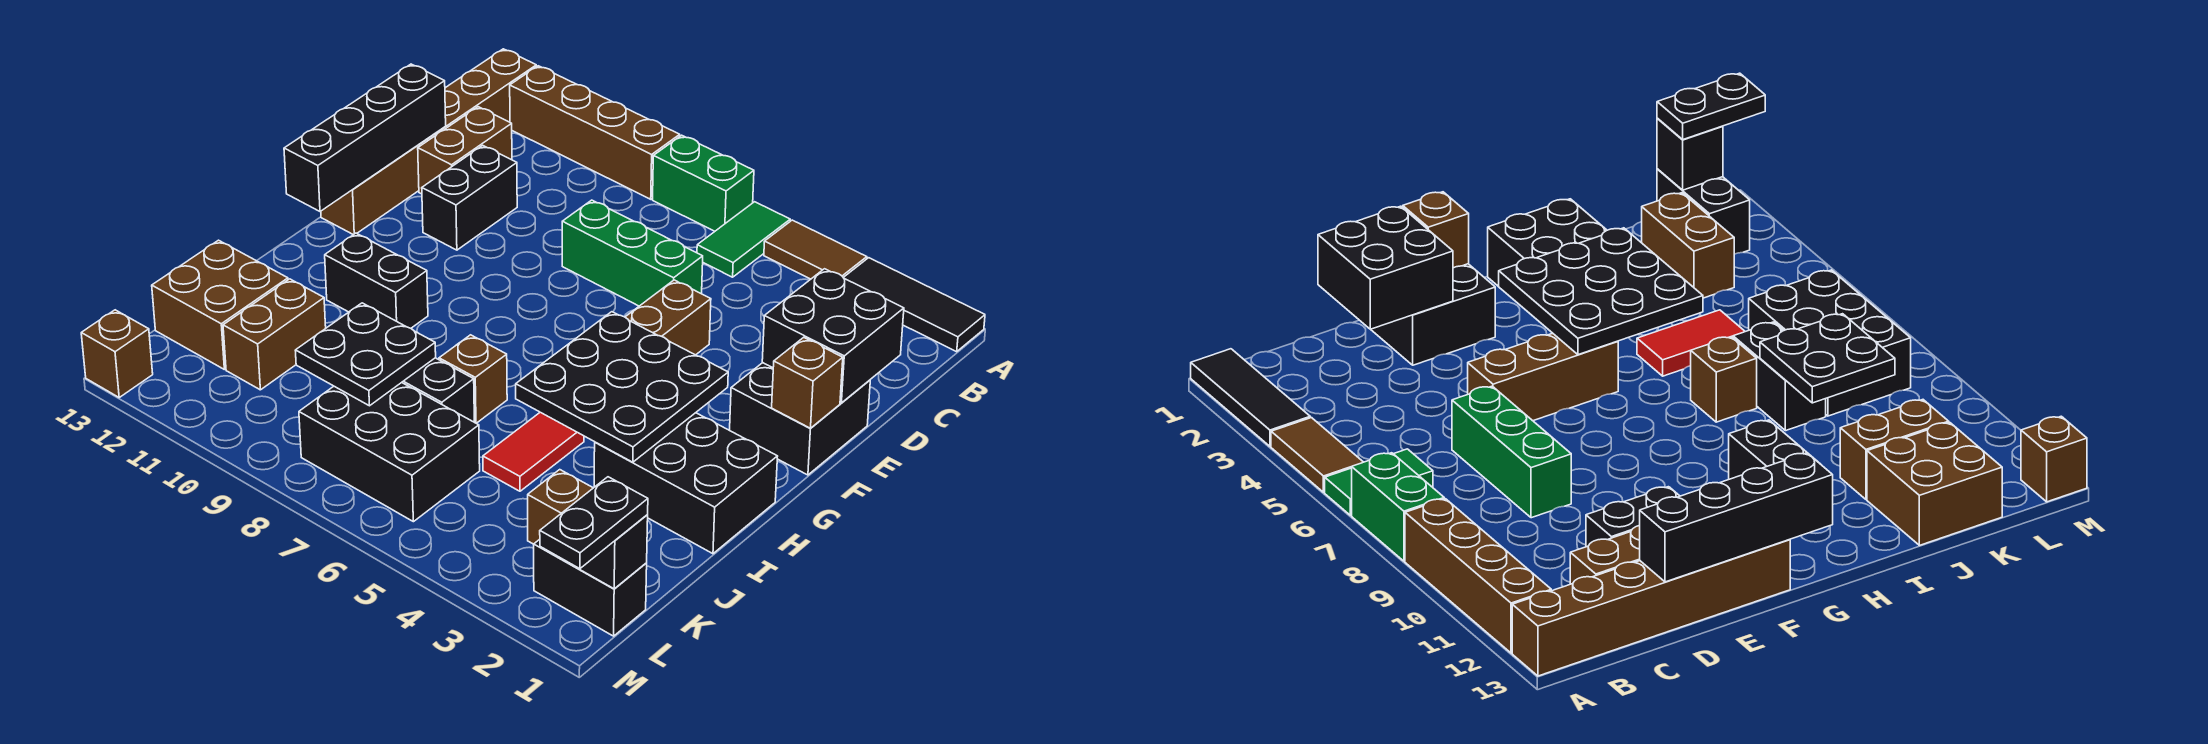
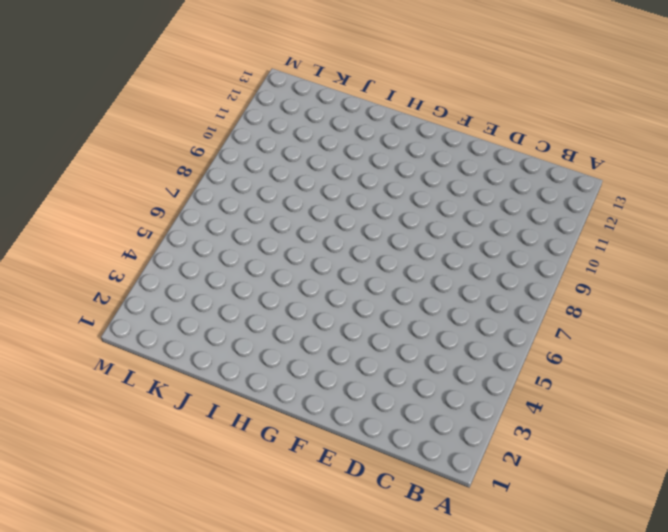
none -> black 1x3 tile [843,258,985,352]
none -> brown 1x2 tile [764,220,867,279]
none -> green 1x2 tile [697,202,790,277]

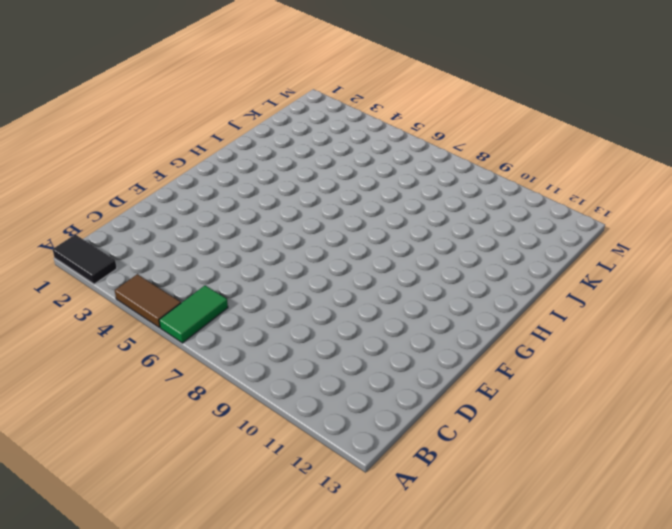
black 1x2 tile [53,234,117,284] -> black 1x3 tile [843,258,985,352]
none -> green 1x2 brick [653,135,754,231]
none -> brown 1x4 brick [510,66,680,199]
none -> brown 1x6 brick [321,49,536,235]

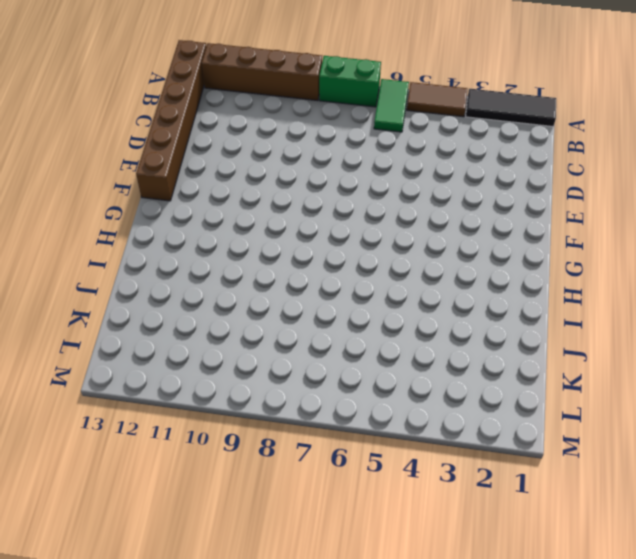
none -> brown 1x2 brick [418,107,512,194]
none -> green 1x3 brick [562,200,703,306]
none -> black 1x2 brick [422,146,517,250]

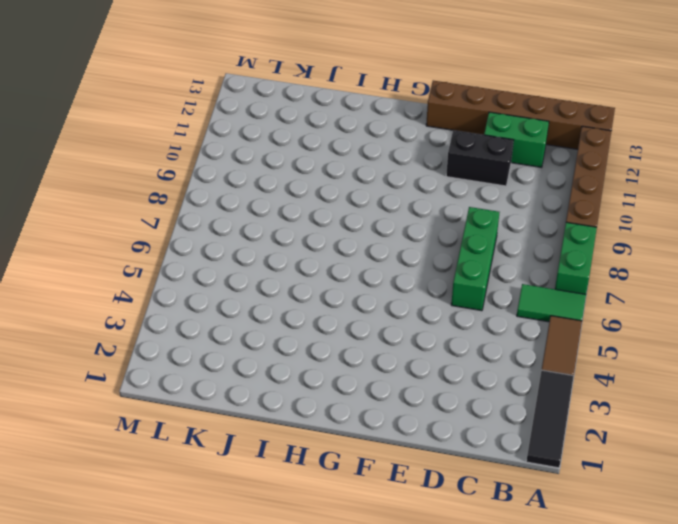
green 1x2 brick [484,112,549,167] -> brown 1x2 brick [418,107,512,194]
none -> black 2x2 brick [730,363,870,475]
none -> brown 1x3 brick [625,280,711,355]
none -> black 2x3 brick [594,413,778,554]

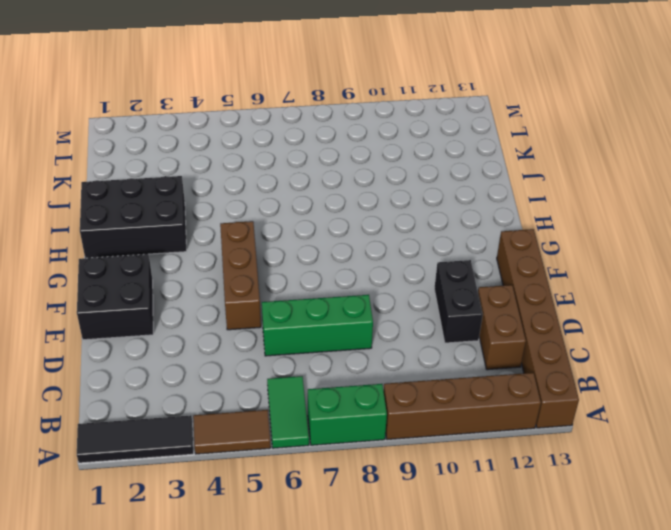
none -> black 1x2 brick [325,233,428,328]
none -> red 1x2 tile [483,412,584,491]
none -> brown 1x1 brick [439,335,507,423]

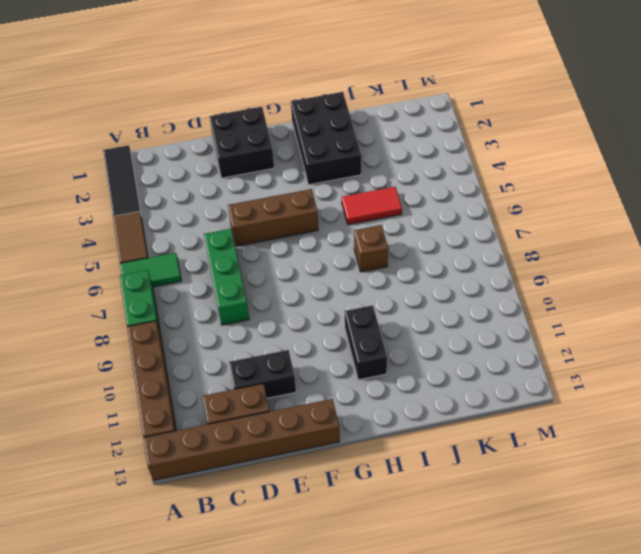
none -> black 1x2 brick [402,358,474,422]
none -> brown 1x2 brick [223,279,326,390]
none -> brown 2x2 brick [152,240,288,369]

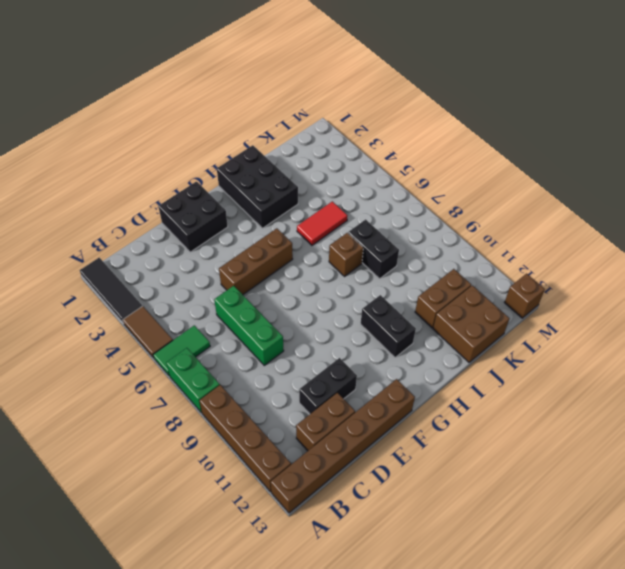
none -> brown 1x2 brick [528,470,593,544]
none -> black 2x3 brick [299,383,480,522]
none -> black 1x2 brick [534,539,647,636]

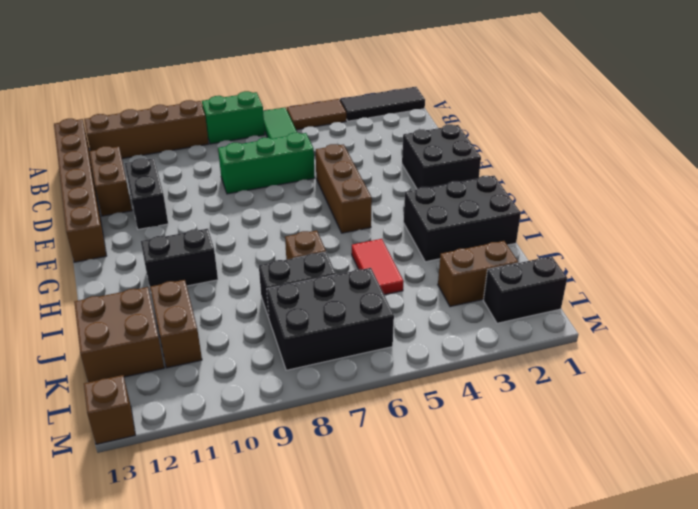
none -> black 2x2 brick [762,269,904,403]
none -> black 1x4 brick [284,64,446,211]
none -> brown 1x1 brick [772,337,843,428]

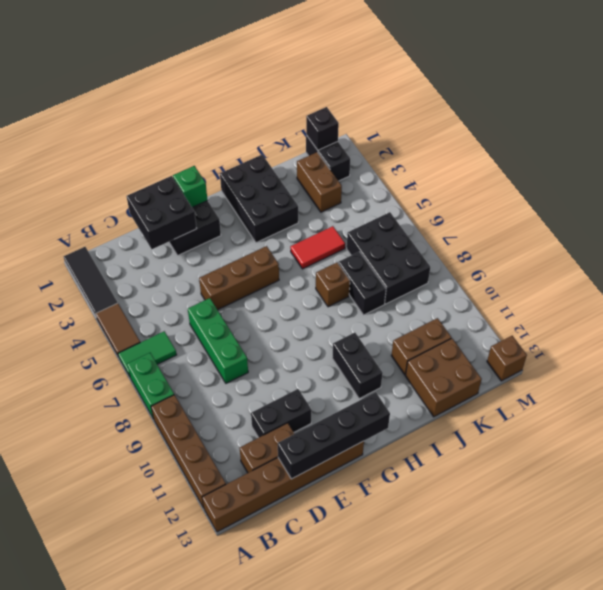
green 1x1 brick [173,166,208,207] -> brown 1x1 brick [772,337,843,428]
none -> black 3x3 plate [516,312,728,462]
none -> black 2x2 plate [295,303,436,406]
none -> black 1x2 plate [540,477,648,569]

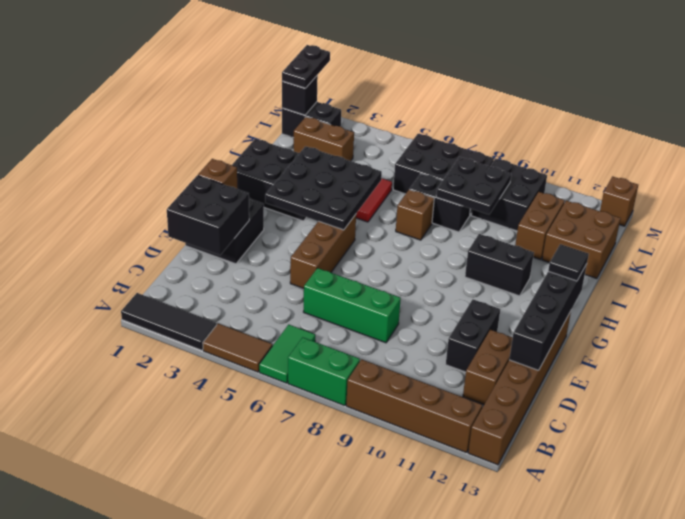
black 1x1 tile [548,244,589,281] -> none
black 2x2 brick [471,159,547,231] -> none

